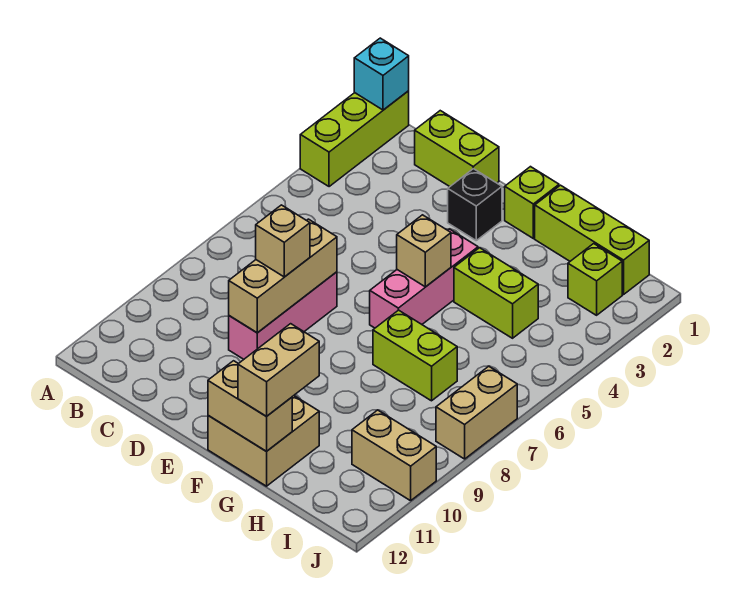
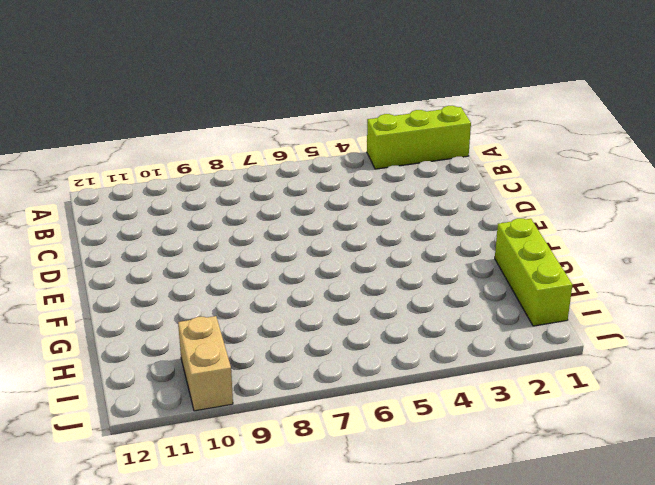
none -> lime 1x2 brick [415,111,499,187]
none -> pink 1x3 brick [229,272,337,359]
none -> black 1x1 brick [448,169,502,240]

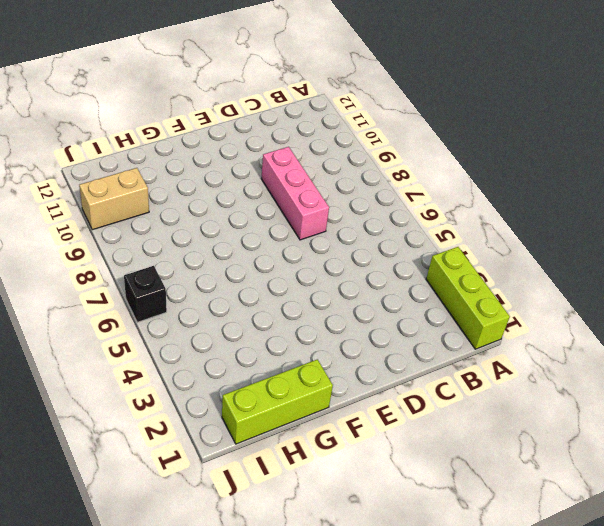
black 1x1 brick [124,266,167,322] -> black 1x1 brick moved to [448,169,502,240]
none -> lime 1x2 brick [415,111,499,187]
none -> lime 1x1 brick [505,167,559,238]
none -> pink 1x3 brick [370,229,478,328]

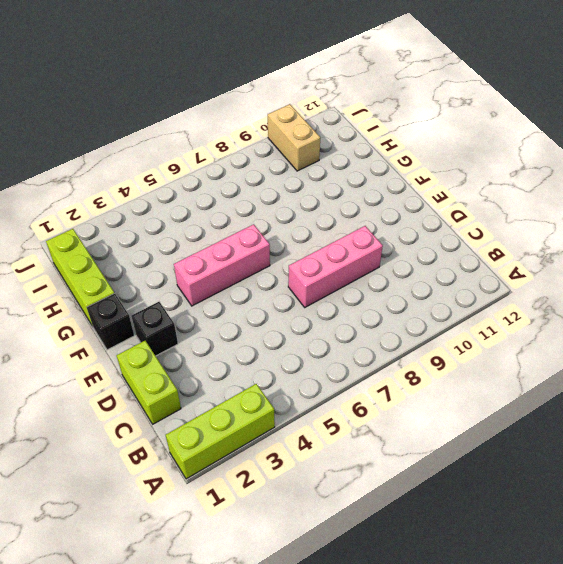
black 1x1 brick [87,293,134,350] -> lime 1x1 brick [505,167,559,238]
none -> tan 2x2 brick [208,396,319,486]
none -> lime 1x2 brick [454,248,538,338]
none -> lime 1x2 brick [373,310,457,401]

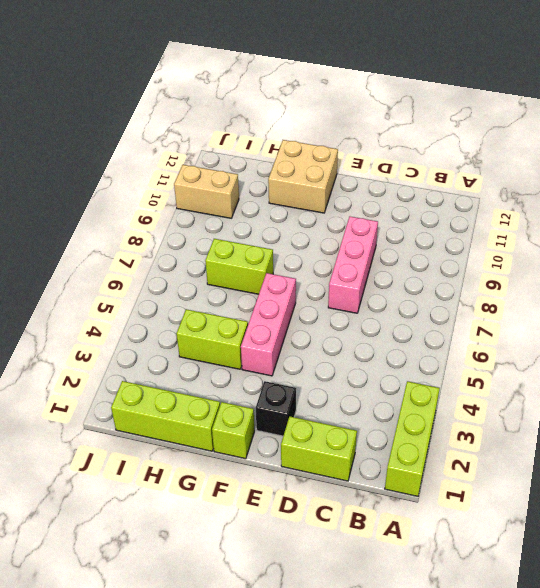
none -> lime 1x1 brick [568,244,622,315]
none -> tan 1x2 brick [436,366,517,459]
none -> cyan 1x1 brick [354,38,409,110]

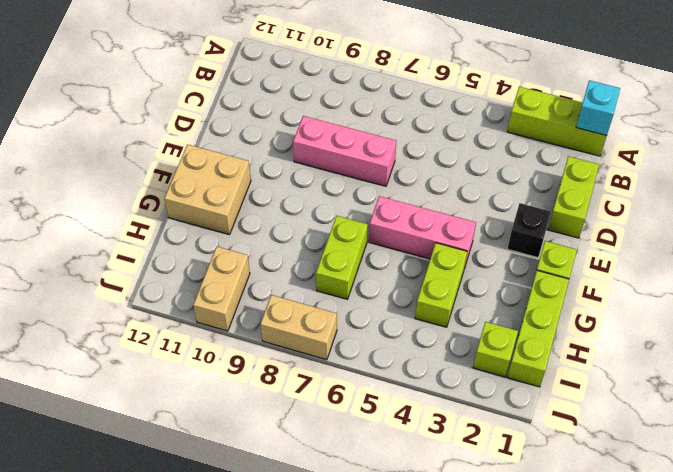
none -> tan 1x3 brick [229,219,337,333]
none -> tan 1x1 brick [397,215,451,287]
none -> tan 1x2 brick [208,361,292,451]

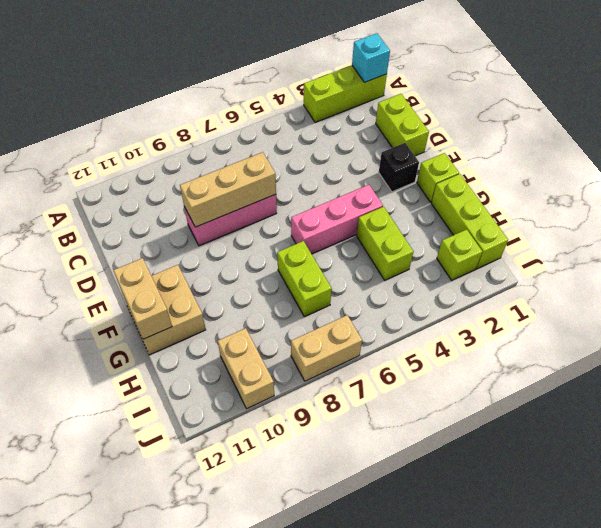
none -> tan 1x1 brick [397,215,451,287]
none -> tan 1x1 brick [256,205,310,277]
none -> tan 1x2 brick [238,324,319,417]

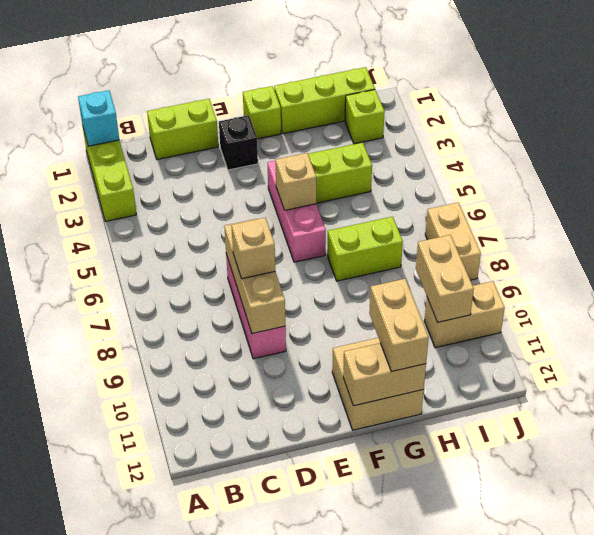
tan 1x2 brick [416,235,474,322] -> none

